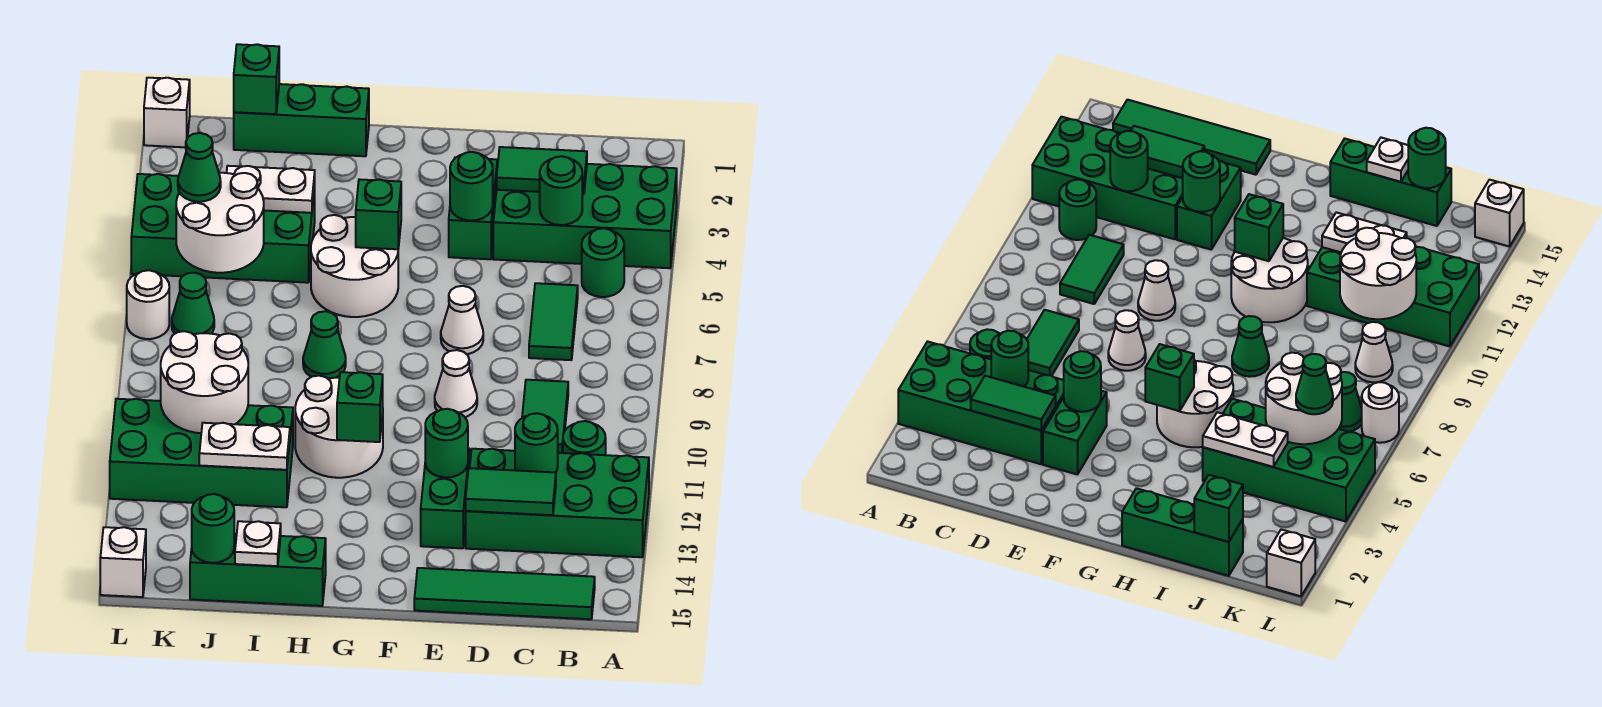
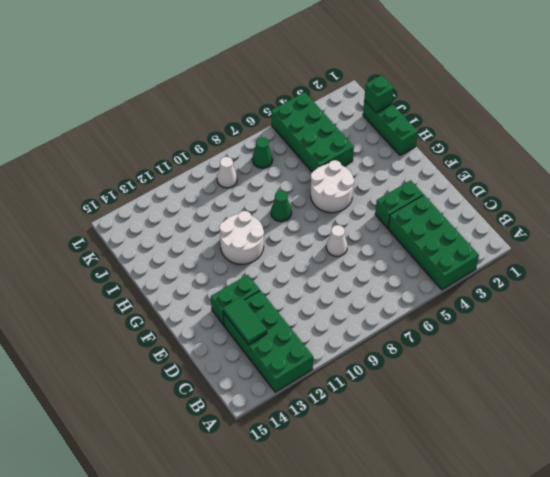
none -> green 1x1 round brick [582,228,624,297]
none -> green 1x1 round brick [563,421,606,455]
none -> green 1x4 tile [414,568,595,619]
none -> green 1x2 tile [529,283,578,360]

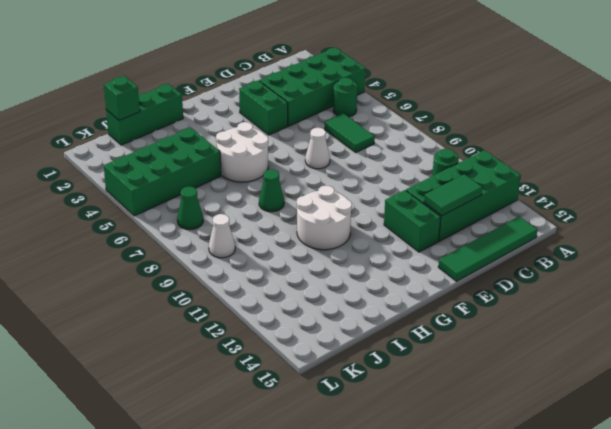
none -> green 1x2 tile [522,380,568,453]
none -> white 1x1 cone [435,350,477,417]
none -> green 1x3 brick [190,534,326,606]
none -> green 2x4 brick [110,399,293,507]

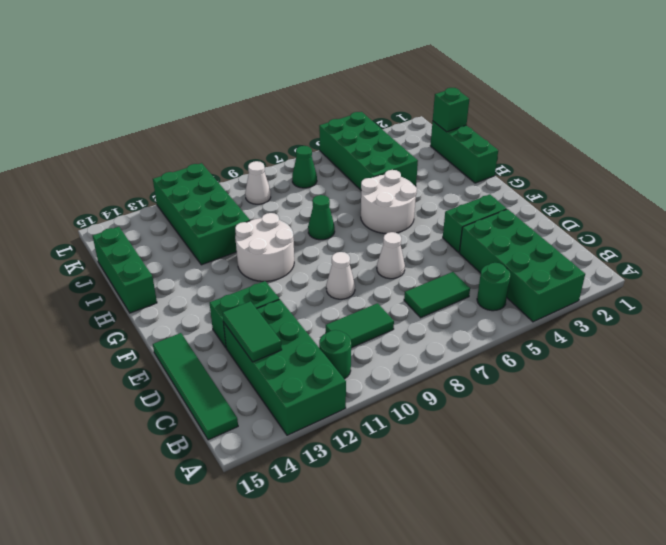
none -> white 1x1 brick [144,78,190,147]
none -> white 1x1 round brick [127,270,169,339]
none -> white 1x1 brick [100,527,146,597]
none -> green 1x2 tile [497,147,587,194]

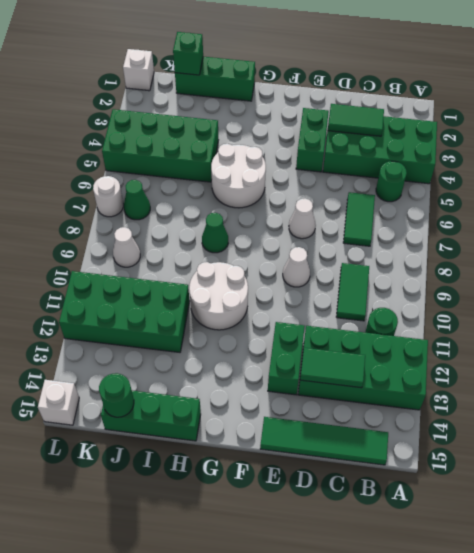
none -> green 1x1 round brick [540,156,582,225]
none -> green 1x1 round brick [515,413,558,472]
none -> green 1x1 round brick [450,152,493,221]
none -> green 1x1 round brick [425,409,468,478]

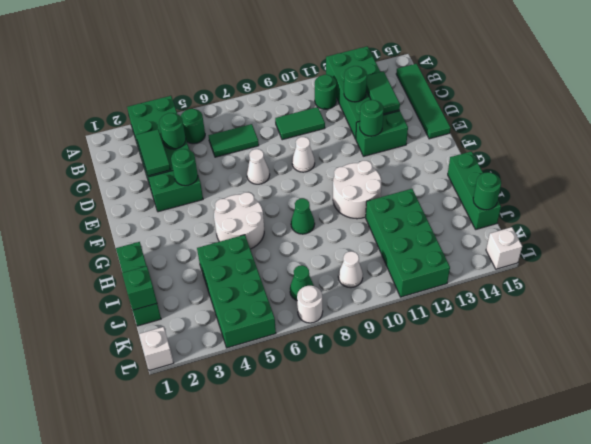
none -> green 1x1 brick [356,179,401,249]
none -> green 1x1 brick [337,372,383,442]
none -> white 1x2 plate [227,166,315,213]
none -> white 1x2 plate [199,423,290,470]

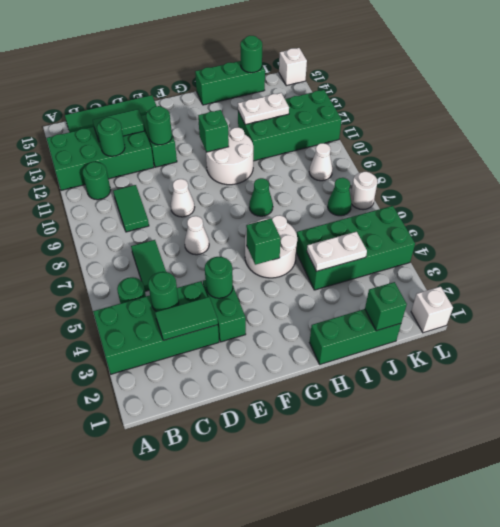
none -> white 1x1 plate [235,521,281,566]
none -> white 2x2 round brick [176,173,264,273]
none -> white 2x2 round brick [161,331,248,433]
none -> green 1x1 cone [178,133,221,202]

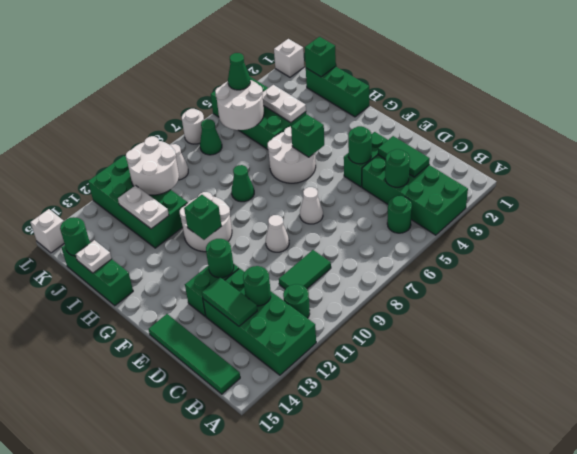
none -> green 1x2 tile [529,283,578,360]

